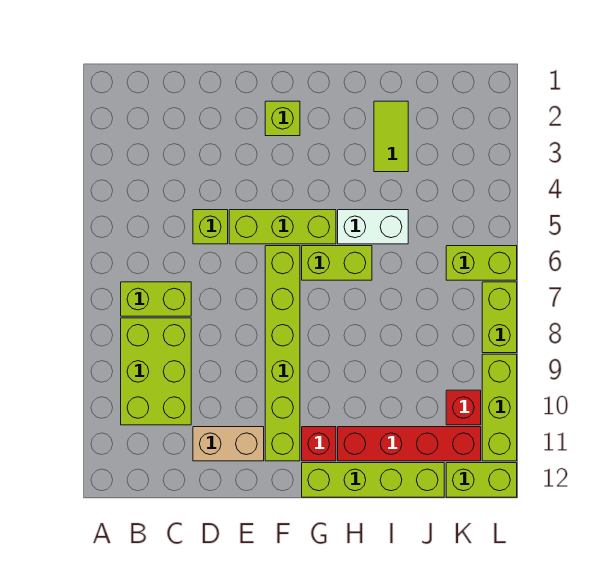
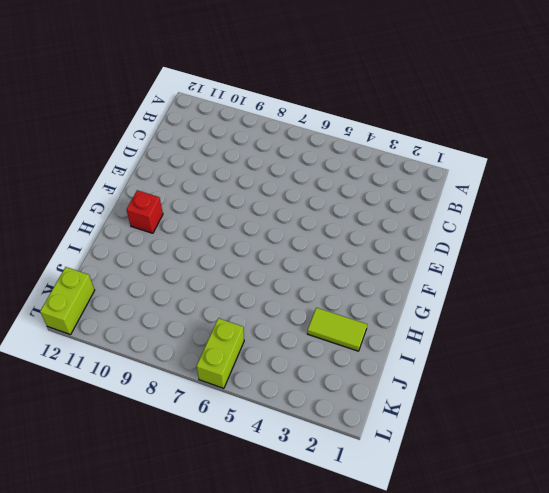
none -> lime 1x2 brick [121,282,191,316]
none -> lime 2x3 brick [121,318,191,425]
none -> lime 1x1 brick [193,210,228,244]

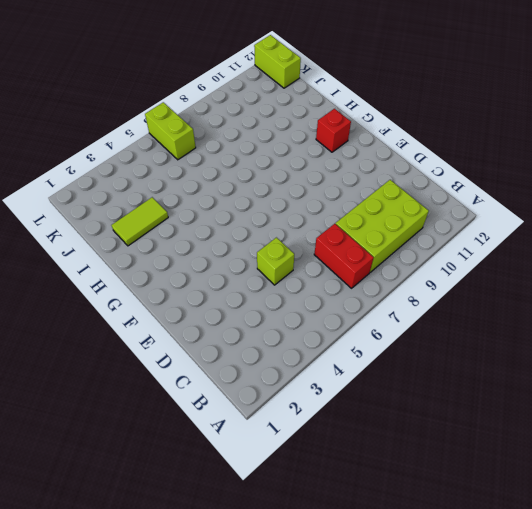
red 1x2 brick [314,224,374,288] -> lime 1x2 brick [121,282,191,316]
none -> tan 1x2 brick [193,427,264,461]
none -> lime 1x3 brick [229,210,336,244]
none -> lime 1x1 brick [265,101,300,136]

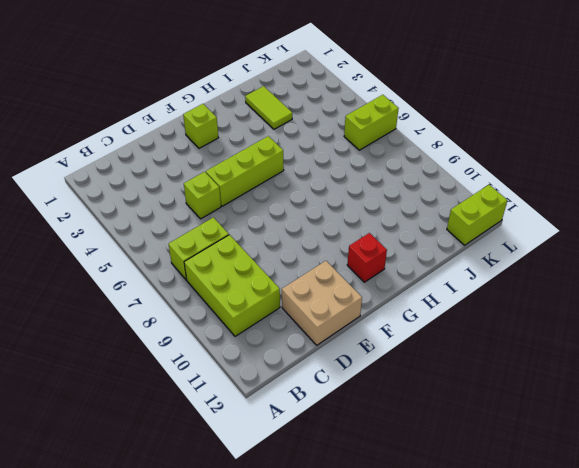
tan 2x2 brick [282,261,362,345] -> tan 1x2 brick [193,427,264,461]
none -> lime 1x6 brick [265,246,300,461]
none -> lime 1x2 brick [302,246,372,280]
none -> lime 1x4 brick [302,463,444,497]

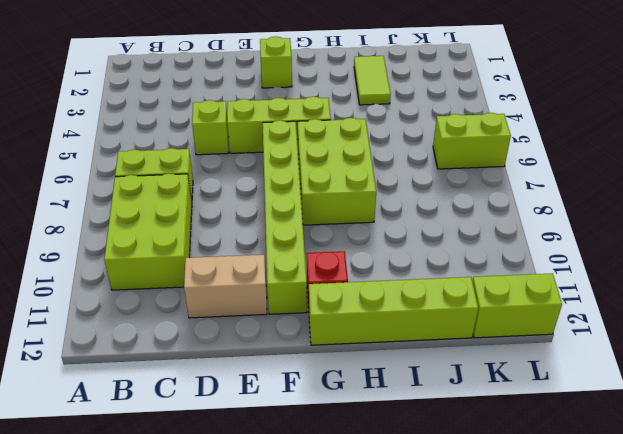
lime 2x3 brick [298,118,376,225] -> lime 1x2 brick [302,246,372,280]
none -> white 1x2 brick [338,210,408,244]
none -> red 1x4 brick [338,427,481,461]
none -> red 1x1 brick [446,390,481,425]

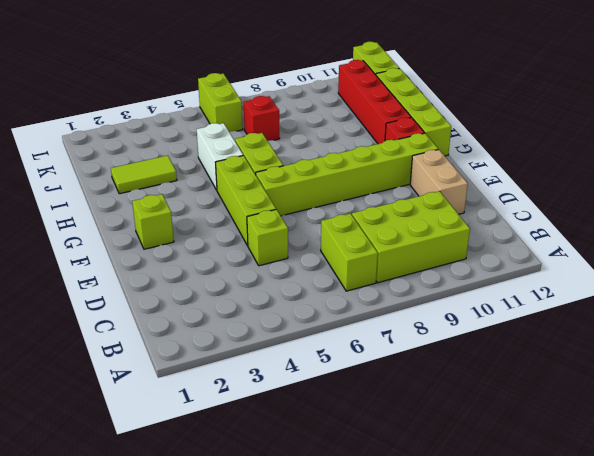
red 1x1 brick [243,96,280,141] -> red 1x1 brick moved to [446,390,481,425]
none -> lime 1x2 brick [482,282,517,353]
none -> lime 1x3 brick [482,354,517,461]

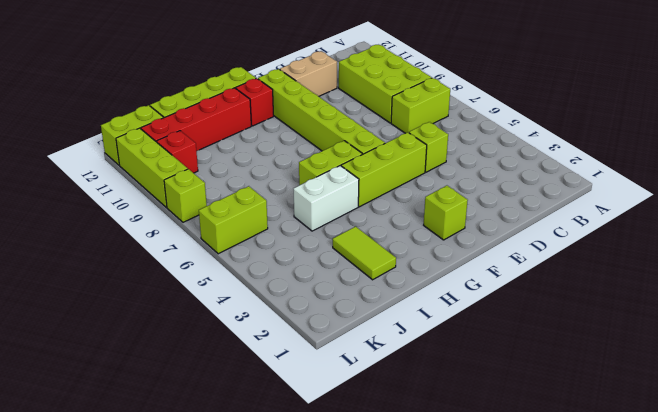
lime 1x1 brick [164,169,207,222] -> lime 1x2 brick [482,282,517,353]

